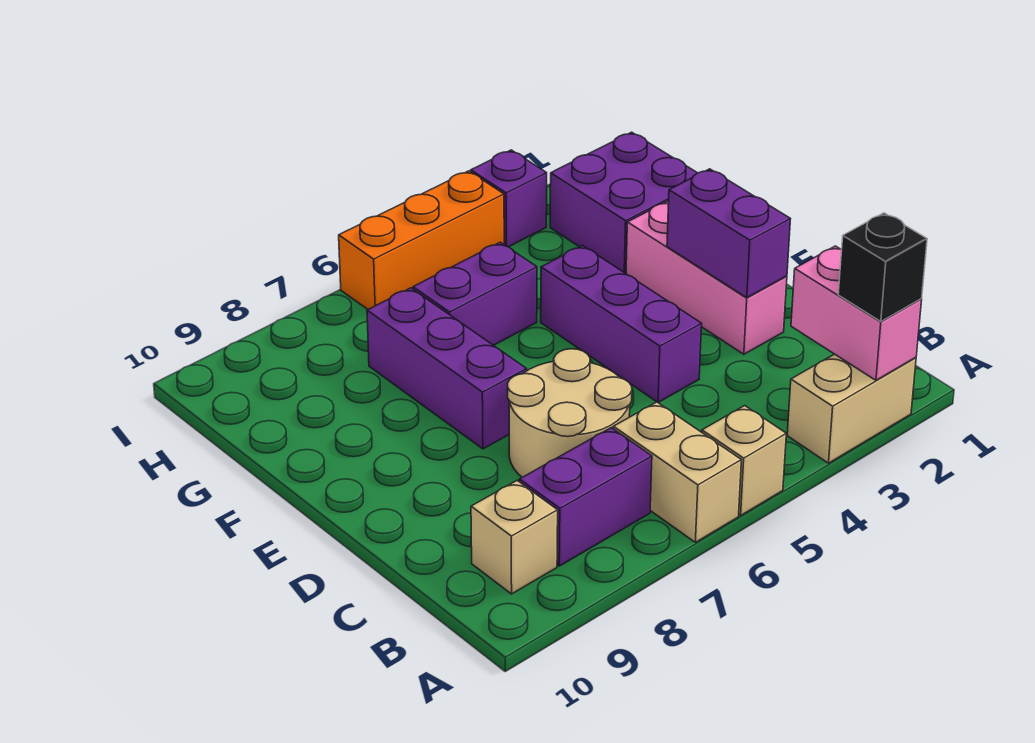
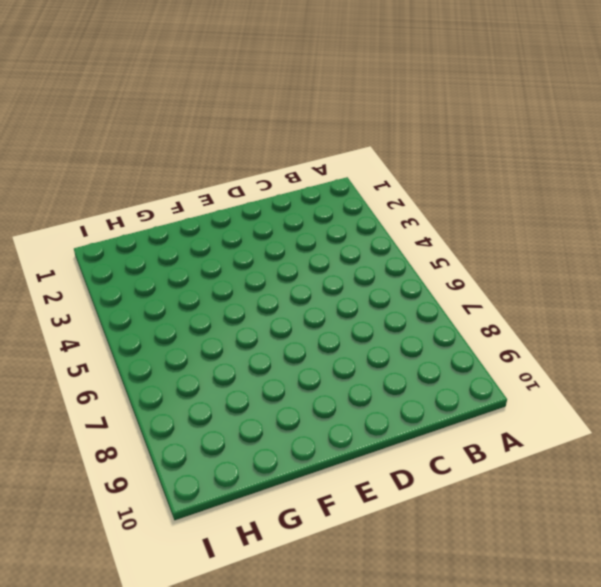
none -> tan 1x2 brick [787,354,916,463]
none -> tan 1x1 brick [702,406,786,515]
none -> tan 1x2 brick [613,402,741,542]

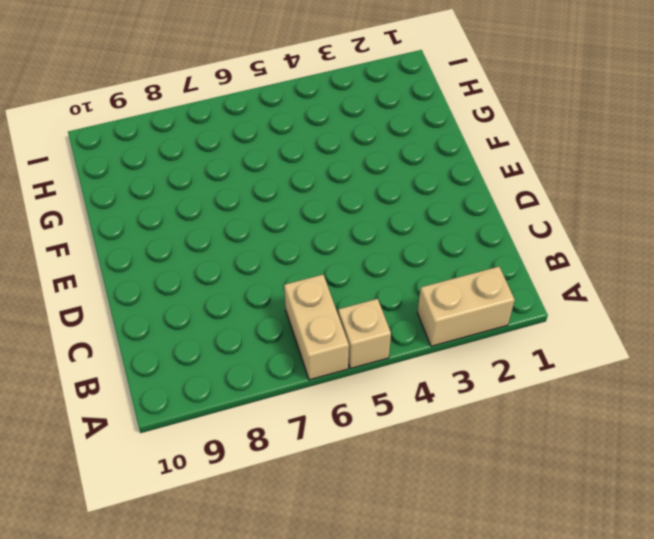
none -> purple 1x2 brick [519,428,652,566]
none -> tan 1x1 brick [471,481,558,594]
none -> tan 2x2 round brick [508,349,632,477]

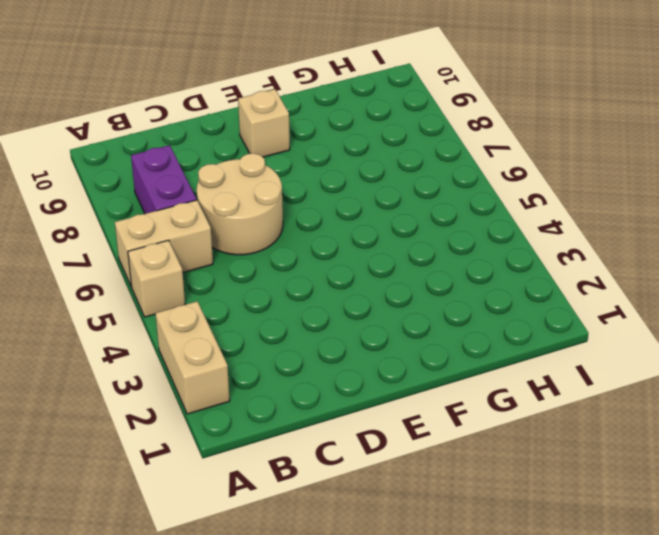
tan 1x1 brick [238,89,290,157] -> tan 1x1 brick moved to [471,481,558,594]
none -> pink 1x3 brick [626,201,787,354]
none -> purple 1x3 brick [541,246,702,402]
none -> purple 1x3 brick [367,288,527,449]

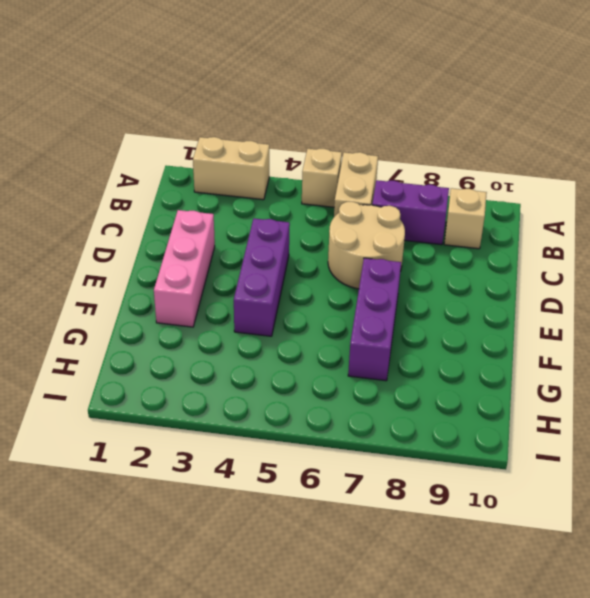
none -> purple 2x2 brick [550,132,697,273]
none -> purple 1x2 brick [413,242,537,345]
none -> purple 1x1 brick [471,150,547,247]

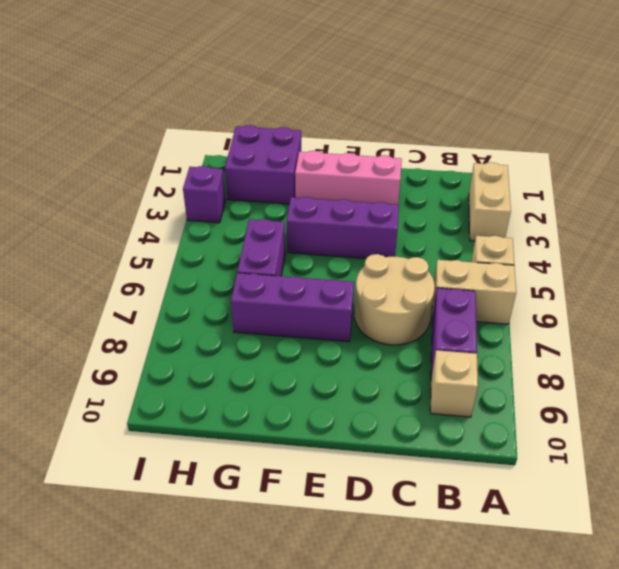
none -> orange 1x3 brick [339,171,504,309]
none -> pink 1x2 brick [791,246,922,380]
none -> purple 1x2 brick [667,169,790,298]

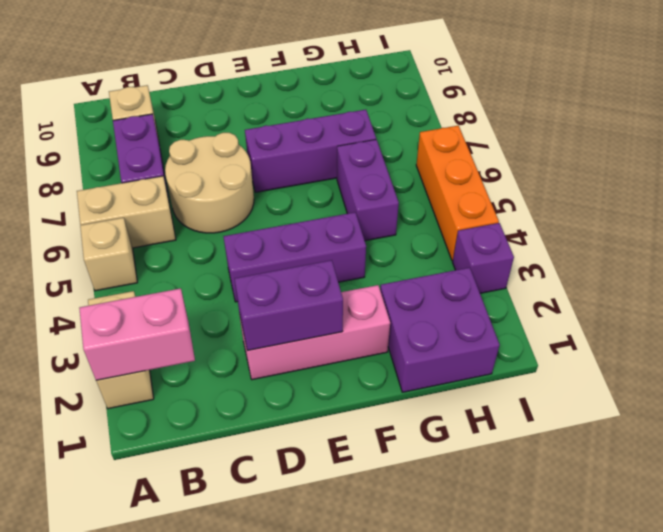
none -> black 1x1 brick [838,213,927,321]

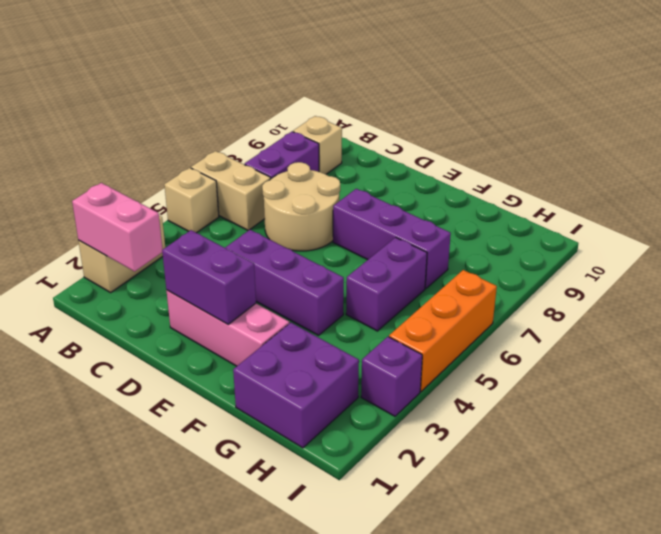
none -> black 1x1 brick [838,213,927,321]

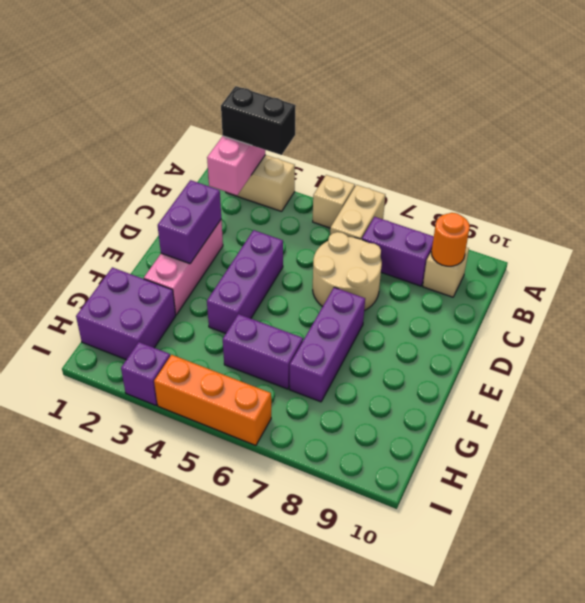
black 1x2 brick [221,86,296,155] -> black 1x1 brick [838,213,927,321]
orange 1x1 round brick [431,213,470,266] -> none

